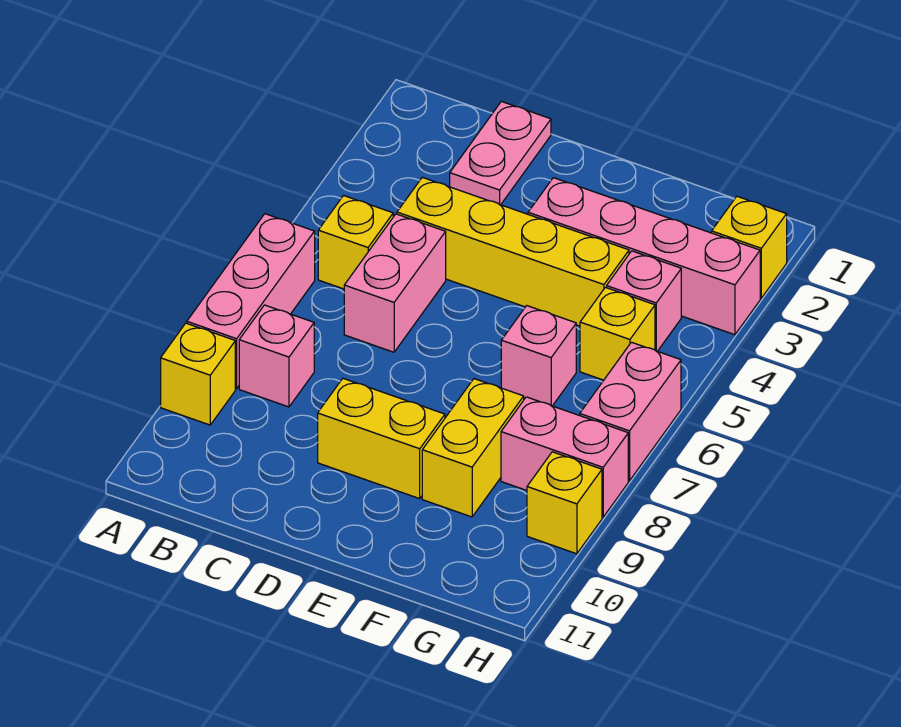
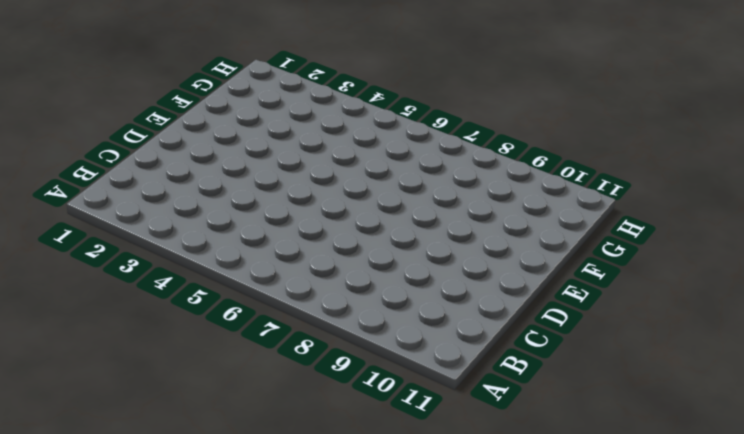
none -> pink 1x3 brick [187,214,315,389]
none -> yellow 1x1 brick [161,323,235,425]
none -> yellow 1x1 brick [318,196,393,289]

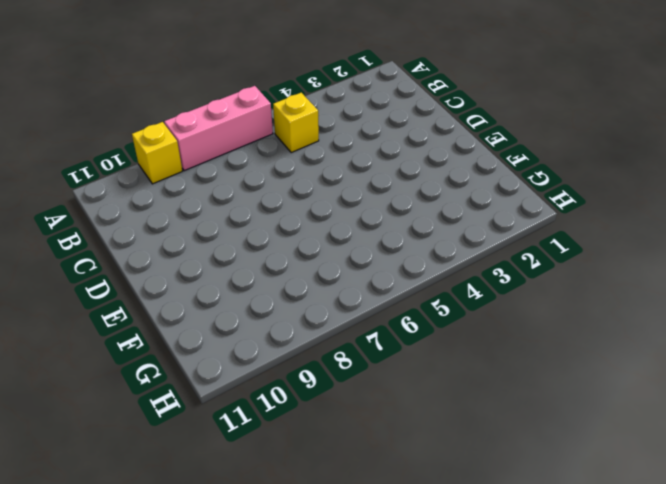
none -> pink 1x1 brick [239,305,314,407]
none -> pink 1x2 plate [450,101,551,205]
none -> yellow 1x4 brick [397,177,629,326]

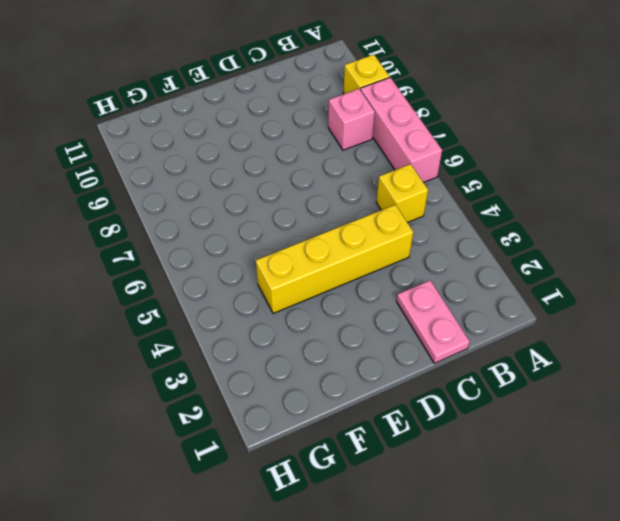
none -> pink 1x2 brick [344,214,446,352]
none -> yellow 1x2 brick [318,379,445,499]
none -> pink 1x4 brick [528,178,760,335]

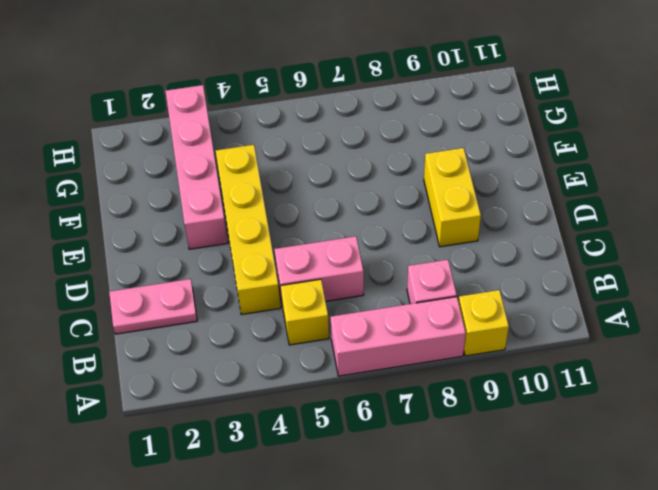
none -> pink 1x1 brick [501,306,576,406]
none -> yellow 1x2 brick [422,379,524,517]
none -> pink 1x1 brick [607,251,681,351]

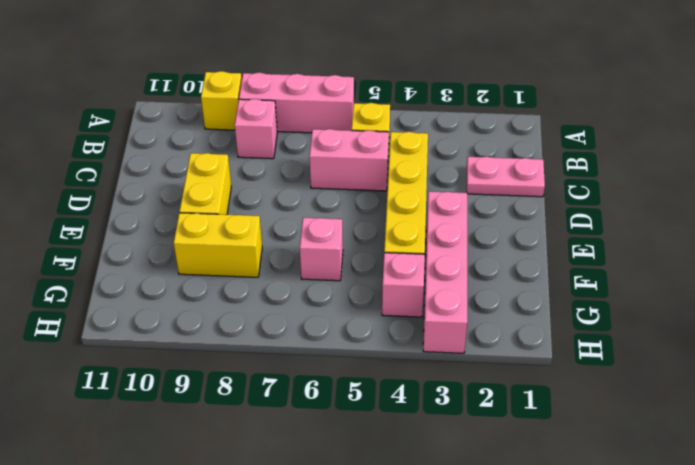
none -> yellow 1x1 brick [580,287,655,380]
none -> pink 1x2 brick [501,397,628,517]
none -> yellow 1x1 brick [712,196,787,298]

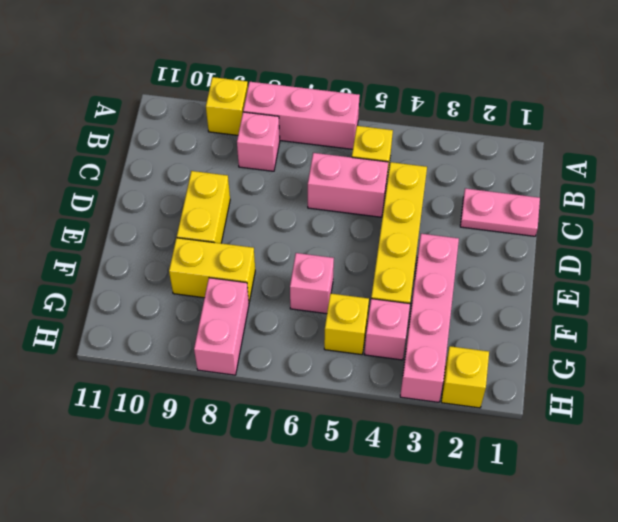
none -> pink 1x2 brick [580,342,681,481]
none -> yellow 1x1 brick [527,452,602,554]

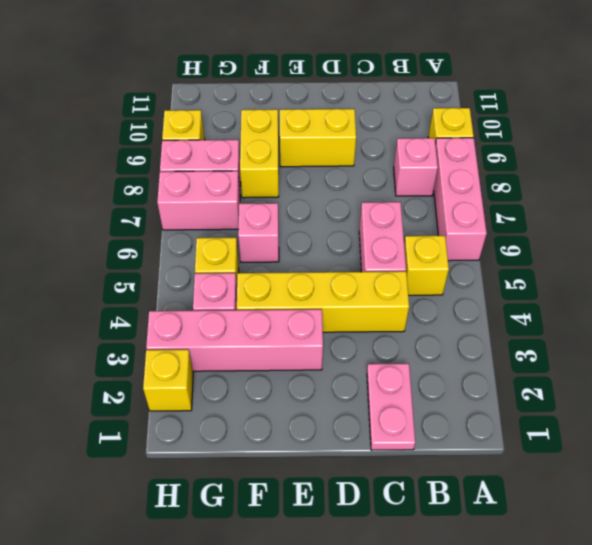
pink 1x2 brick [157,171,240,230] -> pink 1x2 brick turned to [580,342,681,481]

